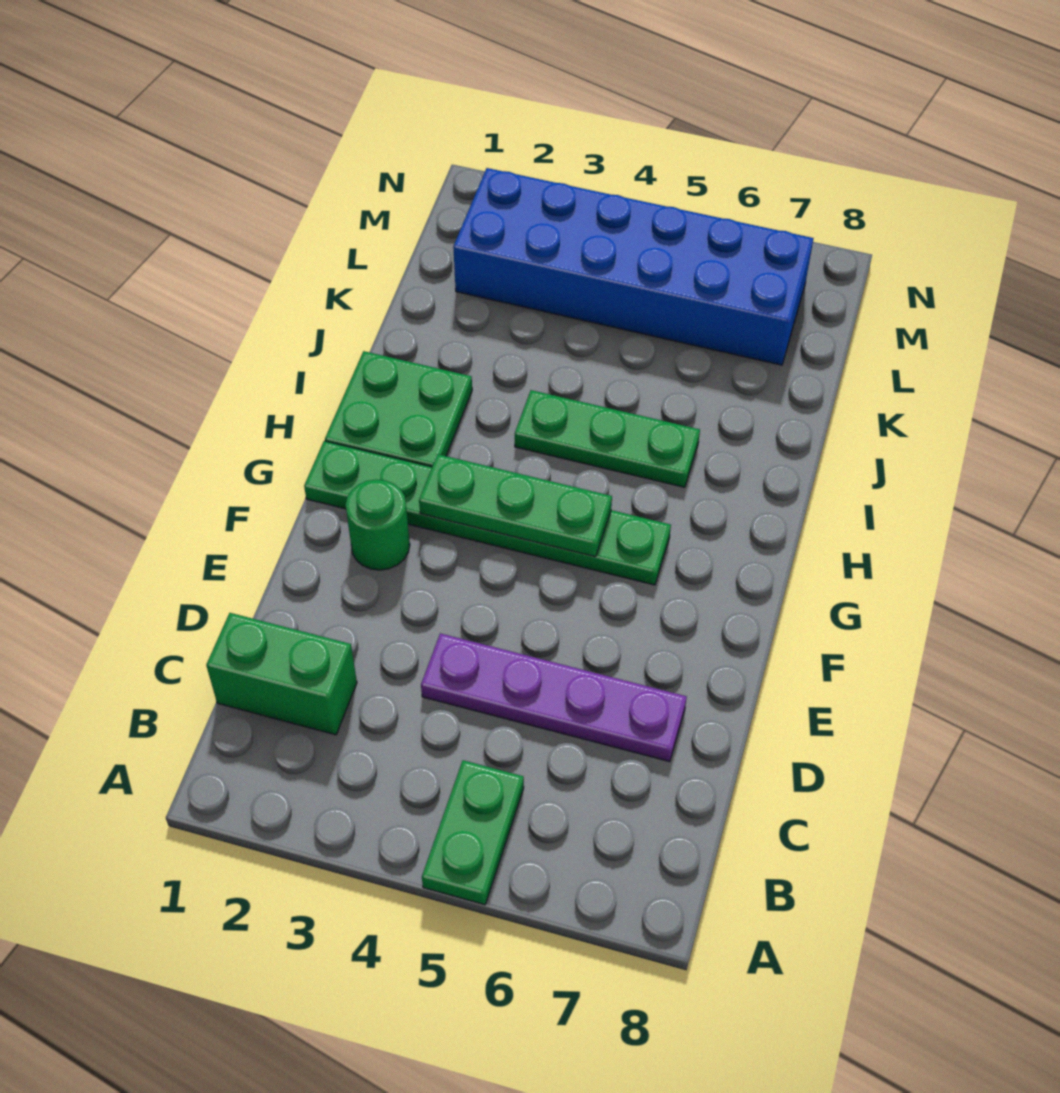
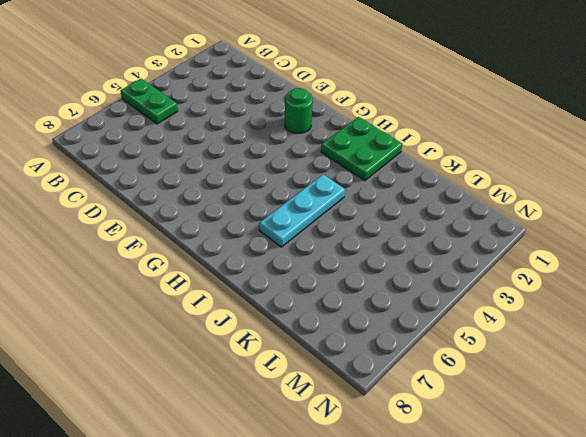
cyan 1x3 plate [259,175,345,247] -> green 1x3 plate [515,390,700,487]
none -> green 1x2 brick [206,613,357,735]
none -> purple 1x4 plate [421,633,687,762]

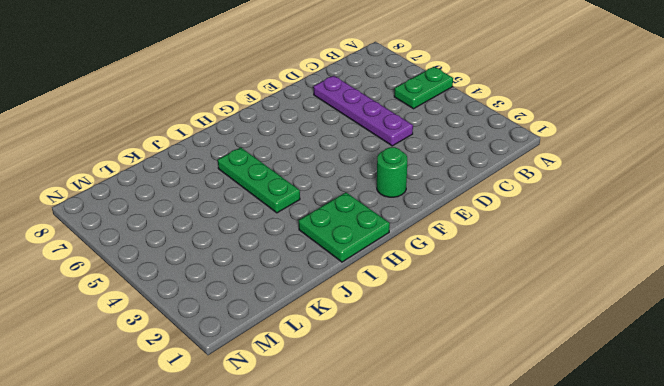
none -> green 1x2 brick [206,613,357,735]
none -> green 1x6 plate [304,441,671,585]

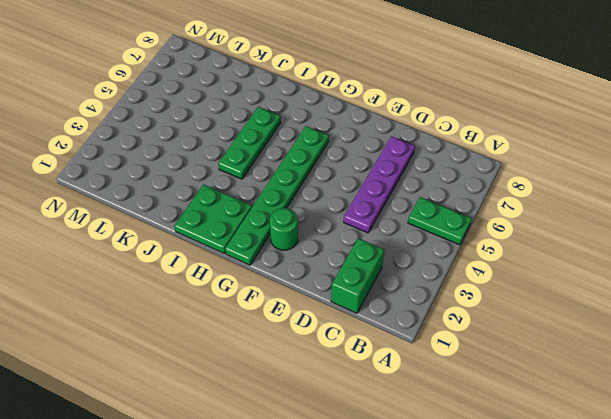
none -> blue 2x6 brick [453,168,814,365]
none -> green 1x3 plate [419,454,612,557]

